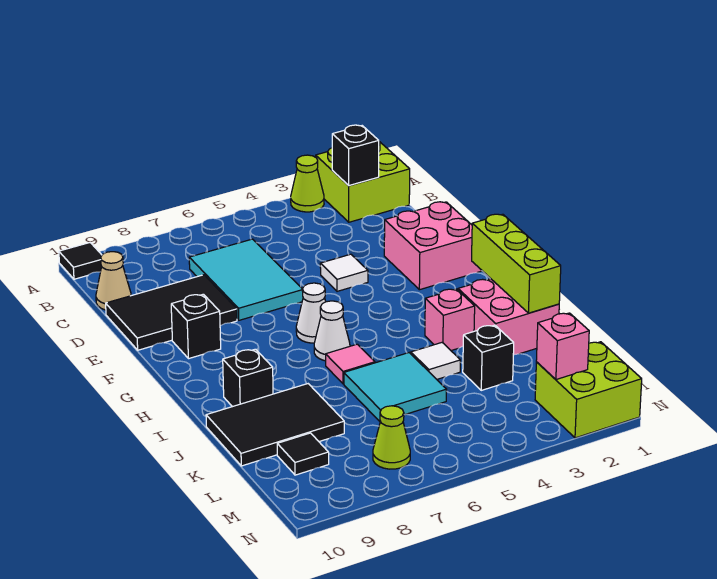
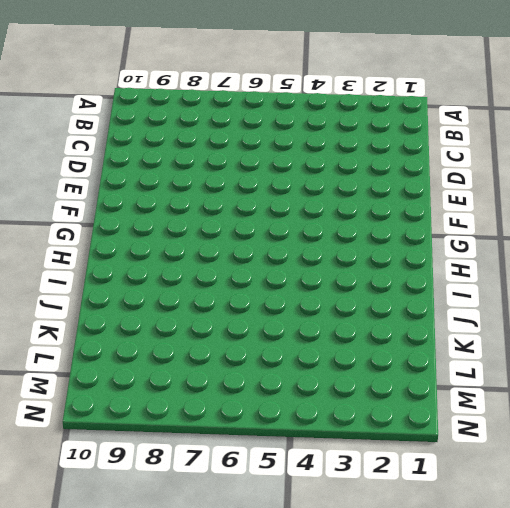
none -> lime 2x2 brick [316,142,410,222]
none -> lime 1x1 cone [291,155,324,212]
none -> black 1x1 tile [59,243,102,279]

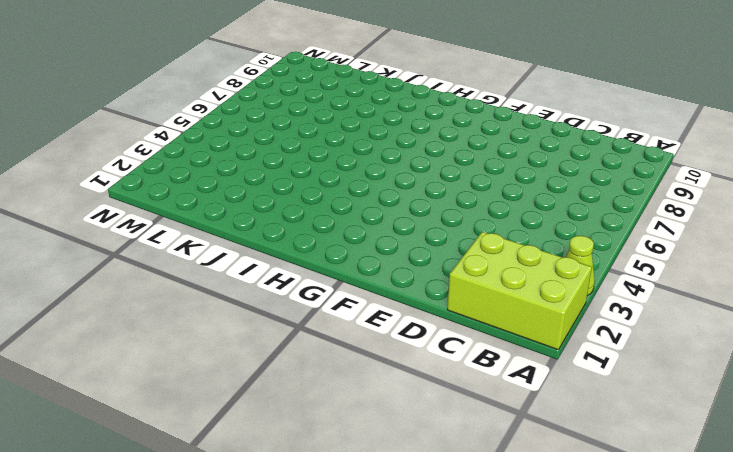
lime 2x3 brick [447,232,592,350] -> lime 2x2 brick [316,142,410,222]
none -> black 1x1 tile [59,243,102,279]
none -> cyan 2x3 tile [189,239,303,320]
none -> tan 1x1 cone [96,252,131,310]

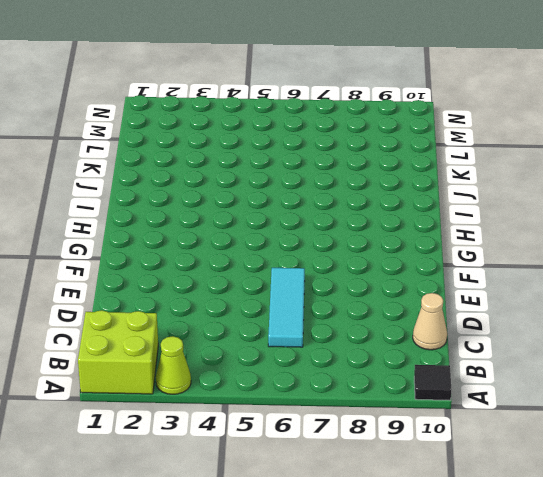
cyan 1x3 tile [268,268,305,347] -> cyan 2x3 tile [189,239,303,320]
none -> black 2x3 tile [106,275,237,350]
none -> pink 2x2 brick [384,202,481,290]
none -> white 1x1 tile [320,254,368,291]

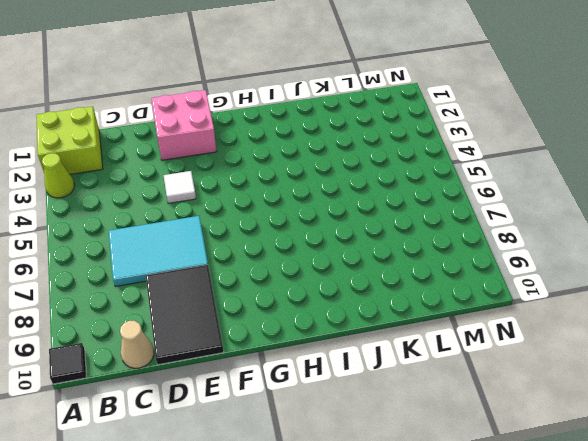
none -> black 1x1 brick [171,294,221,359]
none -> white 1x1 cone [296,283,326,343]
none -> white 1x1 cone [314,301,350,361]

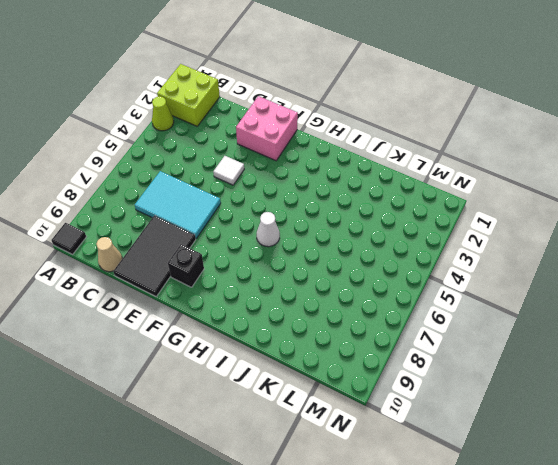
none -> white 1x1 cone [296,283,326,343]
none -> pink 2x2 brick [458,279,559,355]
none -> pink 1x1 brick [425,289,475,351]

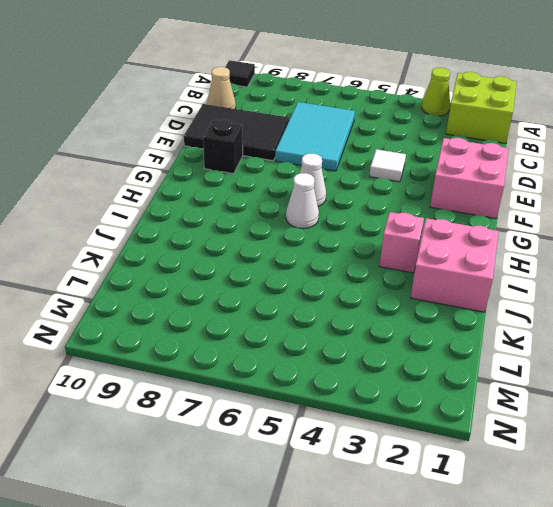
none -> pink 1x1 tile [326,344,375,384]
none -> black 1x1 brick [223,349,273,407]
none -> white 1x1 tile [411,343,460,379]

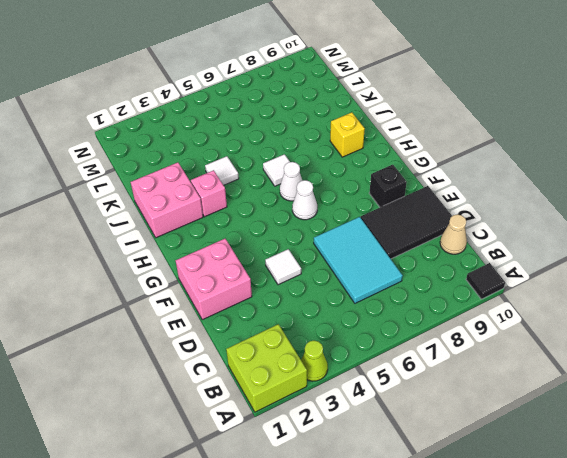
white 1x1 tile [263,154,290,186] -> pink 1x1 tile [326,344,375,384]
yellow 1x1 brick [330,112,365,157] -> black 1x1 brick [223,349,273,407]
none -> cyan 2x2 tile [344,353,447,421]
none -> black 2x3 tile [206,384,344,466]
none -> black 1x1 brick [463,325,514,390]

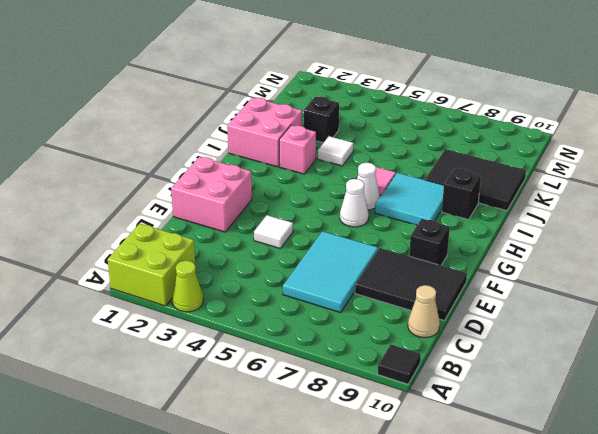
cyan 2x2 tile [375,173,444,225] -> cyan 2x2 tile moved to [344,353,447,421]
none -> black 1x1 tile [277,433,329,475]
none -> lime 2x2 brick [535,342,642,438]
none -> lime 1x1 cone [373,406,410,469]

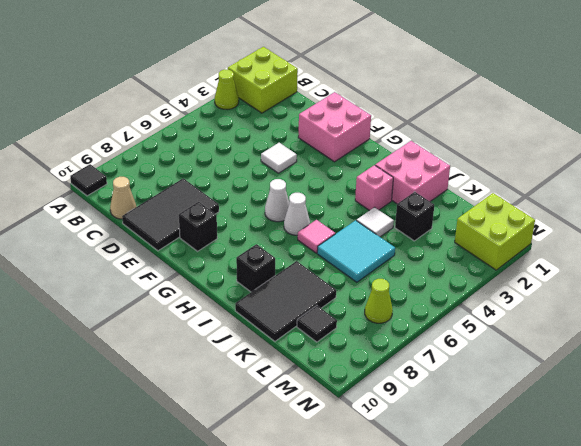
none -> cyan 2x3 tile [189,239,303,320]
none -> black 1x1 brick [332,125,379,186]
none -> lime 1x3 brick [472,214,561,313]

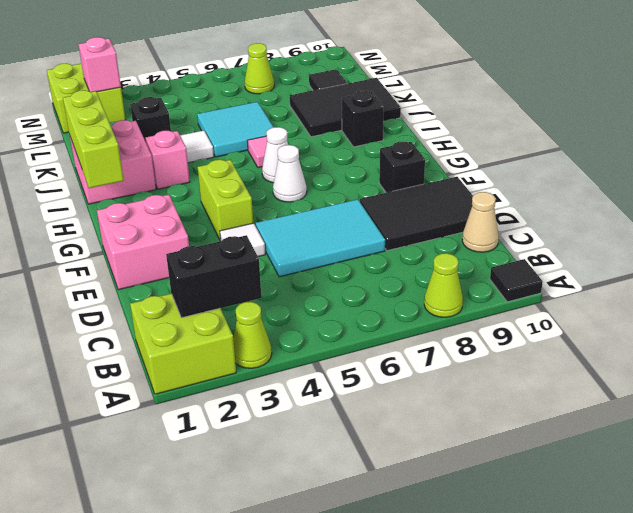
lime 1x1 cone [424,253,463,317] -> none
black 1x2 brick [166,235,261,318] -> black 1x1 brick [332,125,379,186]
cyan 2x3 tile [256,199,385,277] -> cyan 2x3 tile turned to [189,239,303,320]
lime 1x2 brick [198,160,253,241] -> none

